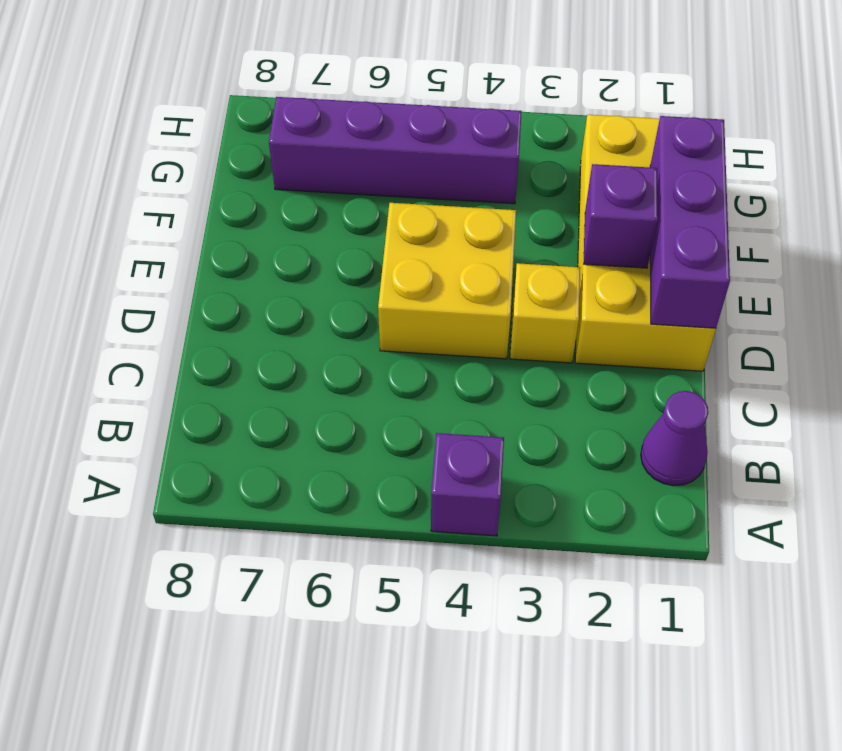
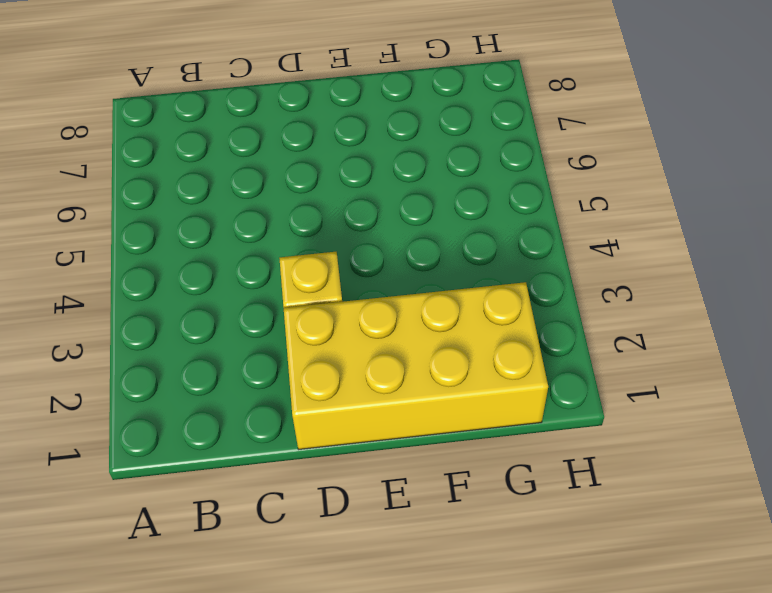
none -> purple 1x1 brick [431,433,504,536]
none -> purple 1x1 cone [641,391,708,486]

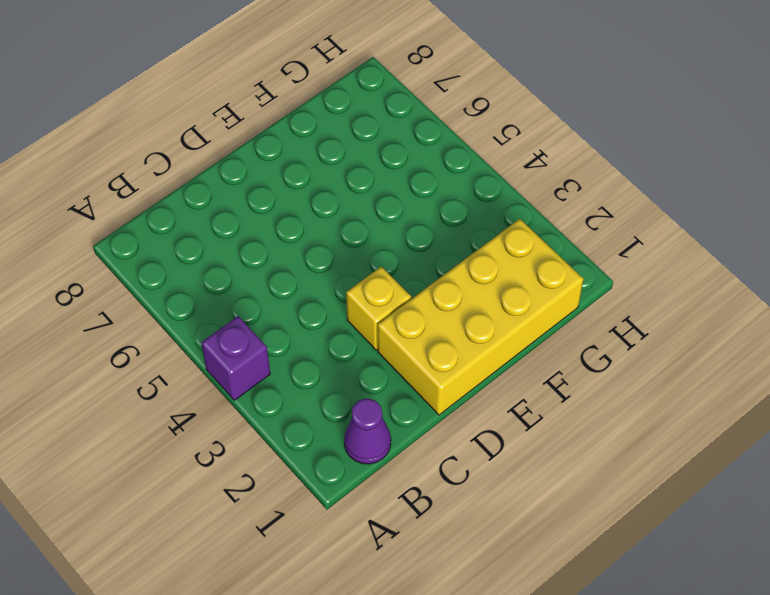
none -> yellow 2x2 brick [378,203,516,359]
none -> purple 1x4 brick [269,97,522,204]

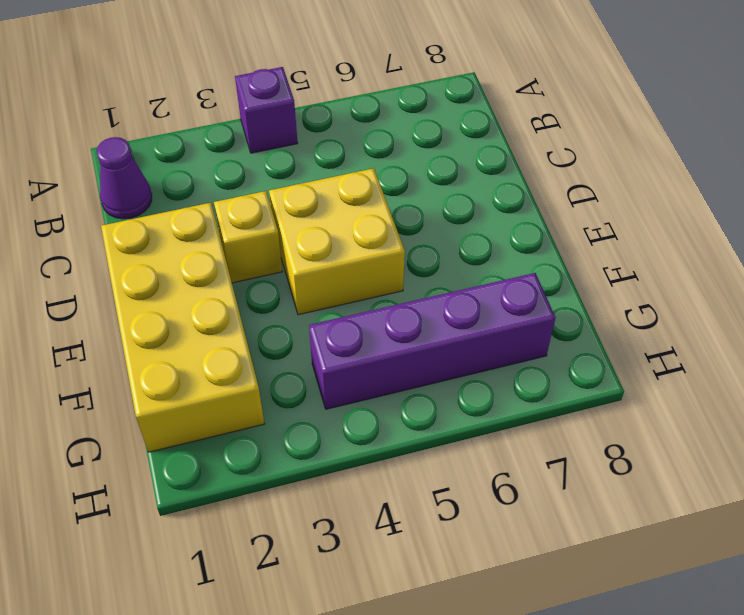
none -> purple 1x3 brick [650,116,730,328]
none -> purple 1x1 brick [584,164,658,268]

